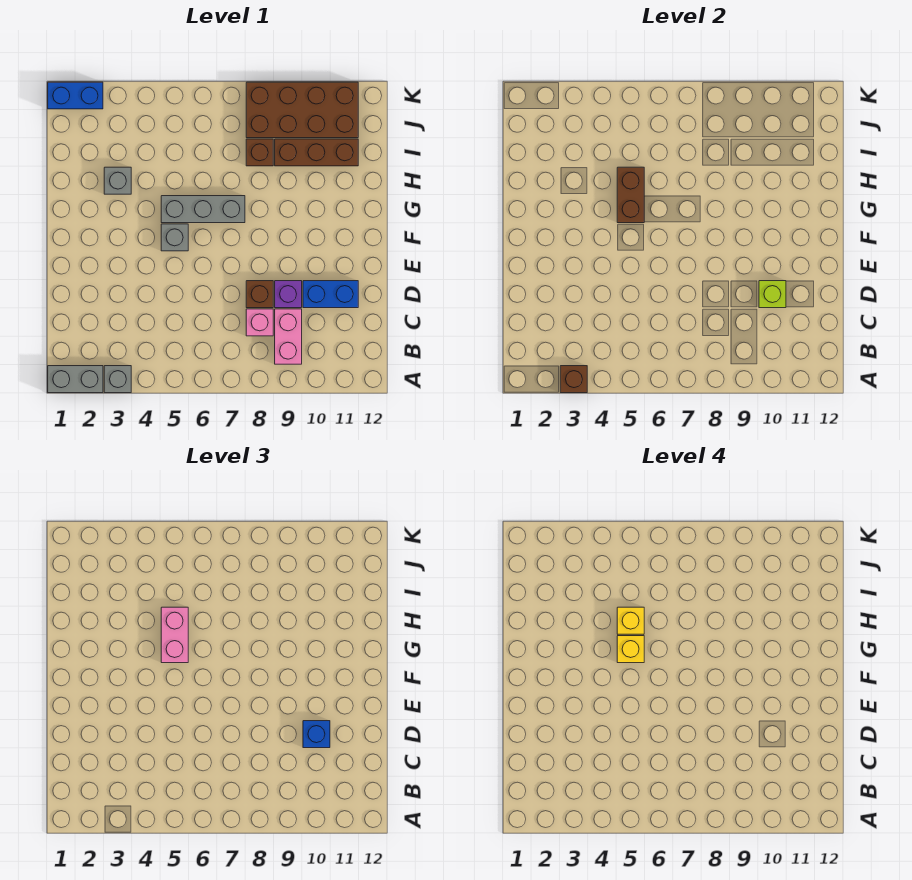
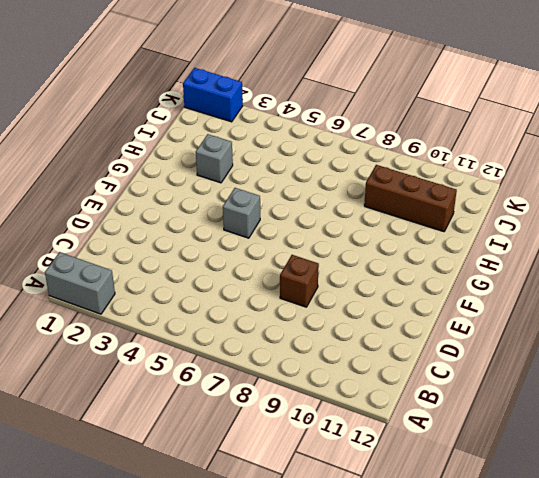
none -> grey 1x1 brick [104,366,131,393]
none -> pink 1x2 brick [275,309,302,364]
none -> pink 1x1 brick [246,309,273,336]

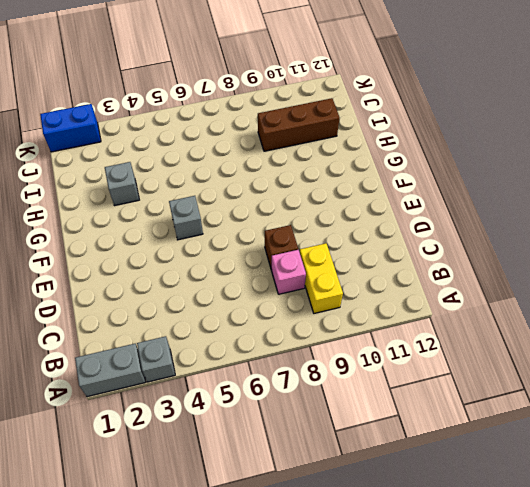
yellow 1x2 brick [300,243,343,313] -> pink 1x2 brick [275,309,302,364]
none -> purple 1x1 brick [275,281,302,308]
none -> blue 1x2 brick [303,281,358,308]
none -> grey 1x3 brick [161,196,245,223]

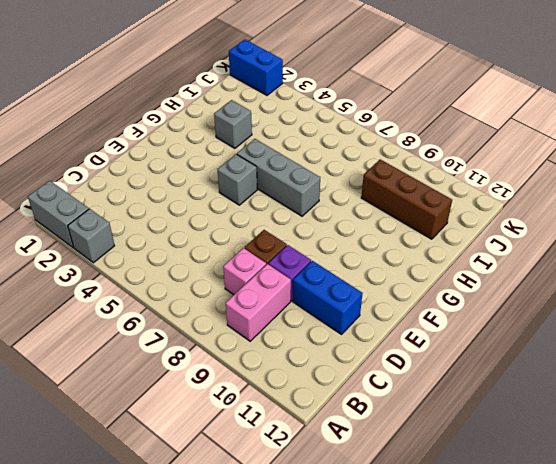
none -> brown 1x1 brick [246,139,273,166]
none -> brown 2x4 brick [246,82,358,138]
none -> brown 1x1 brick [560,366,587,393]

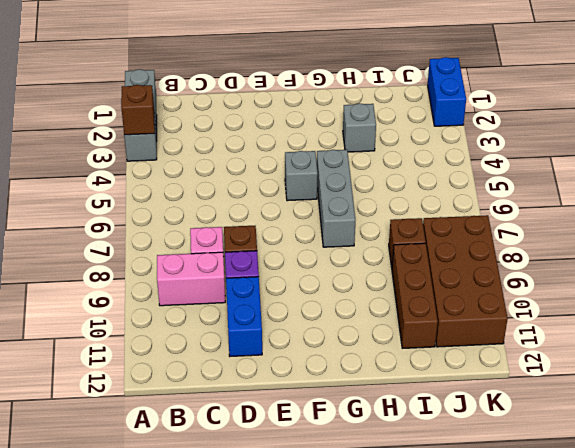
none -> lime 1x1 brick [759,281,786,308]
none -> brown 1x2 brick [617,167,644,223]
none -> blue 1x1 brick [303,721,330,748]

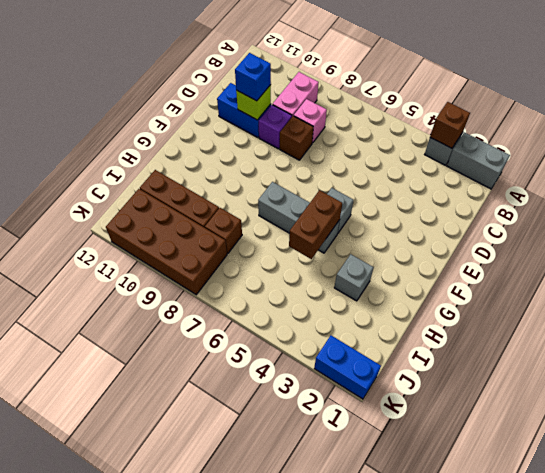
none -> pink 1x2 brick [161,607,188,663]
none -> yellow 1x1 brick [617,636,644,663]
none -> yellow 1x1 brick [617,607,644,634]

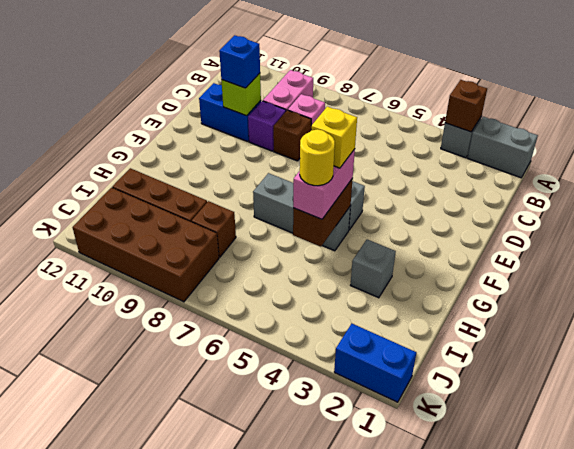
yellow 1x1 round brick [300,129,335,186] -> yellow 1x1 brick [617,607,644,634]

